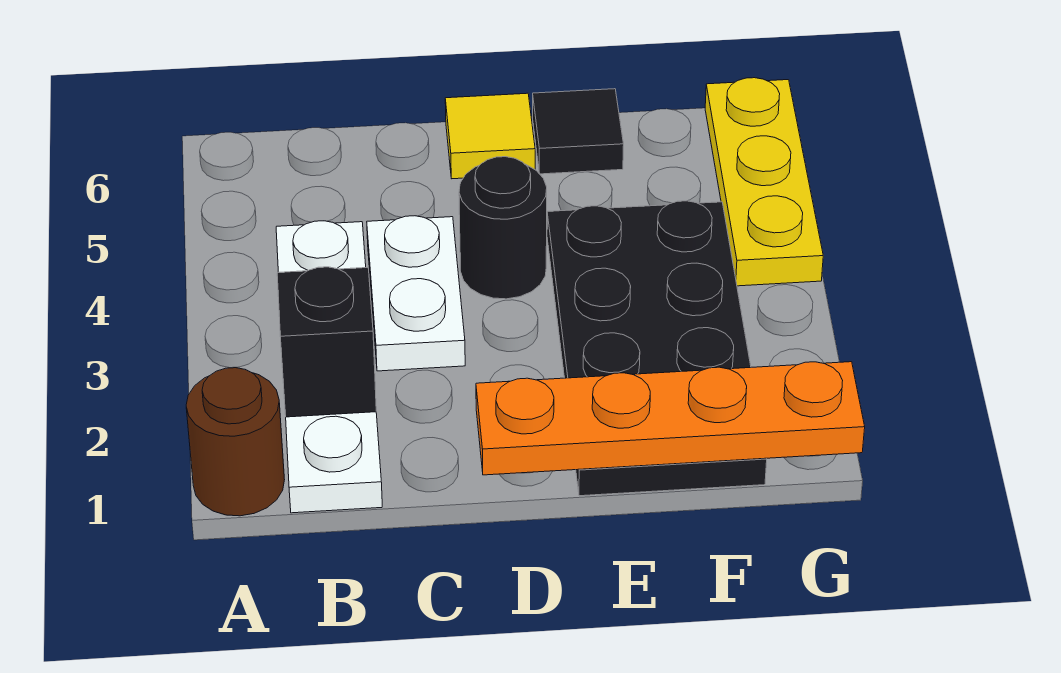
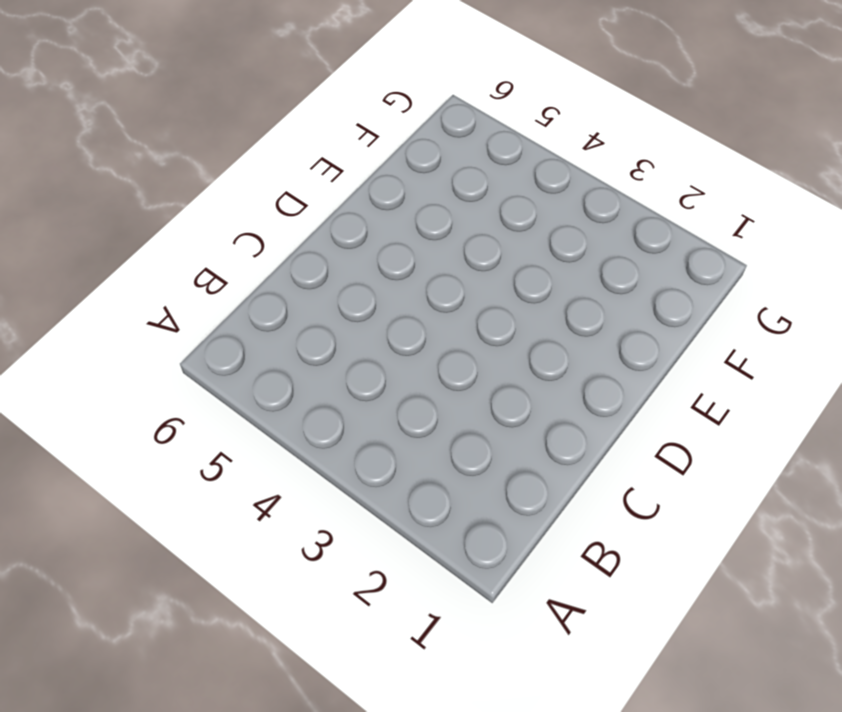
none -> brown 1x1 round brick [186,368,285,516]
none -> white 1x4 plate [276,221,382,513]

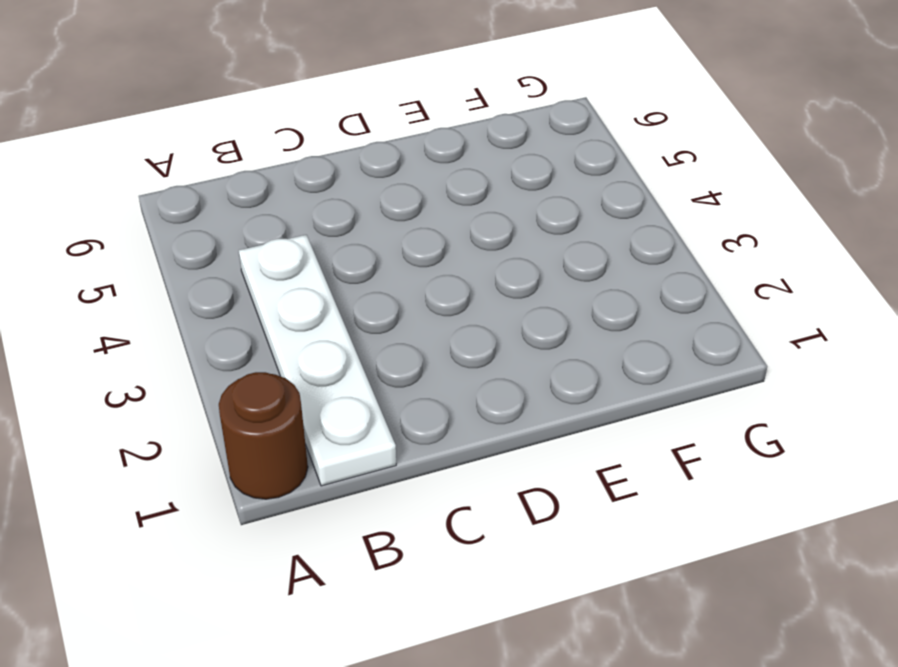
none -> white 1x2 plate [367,216,465,371]
none -> black 1x1 round brick [459,157,547,299]

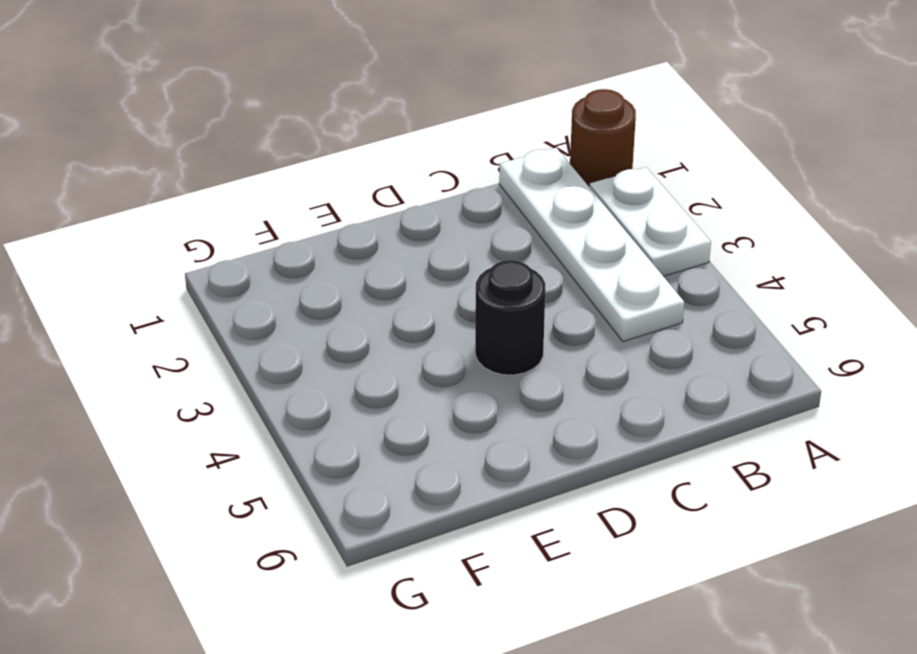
white 1x2 plate [590,167,711,276] -> white 1x2 plate moved to [367,216,465,371]
none -> yellow 1x1 tile [445,93,535,179]
none -> black 2x4 plate [547,201,767,496]

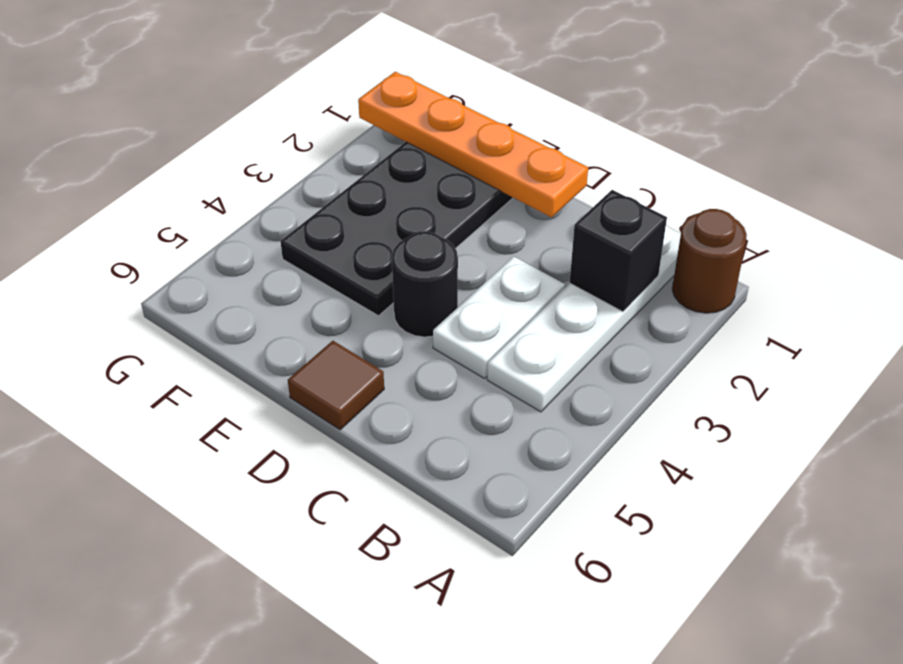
brown 1x1 tile [288,341,384,430] -> yellow 1x1 tile [445,93,535,179]
none -> black 1x1 tile [533,89,624,174]
none -> yellow 1x3 plate [705,78,823,286]

